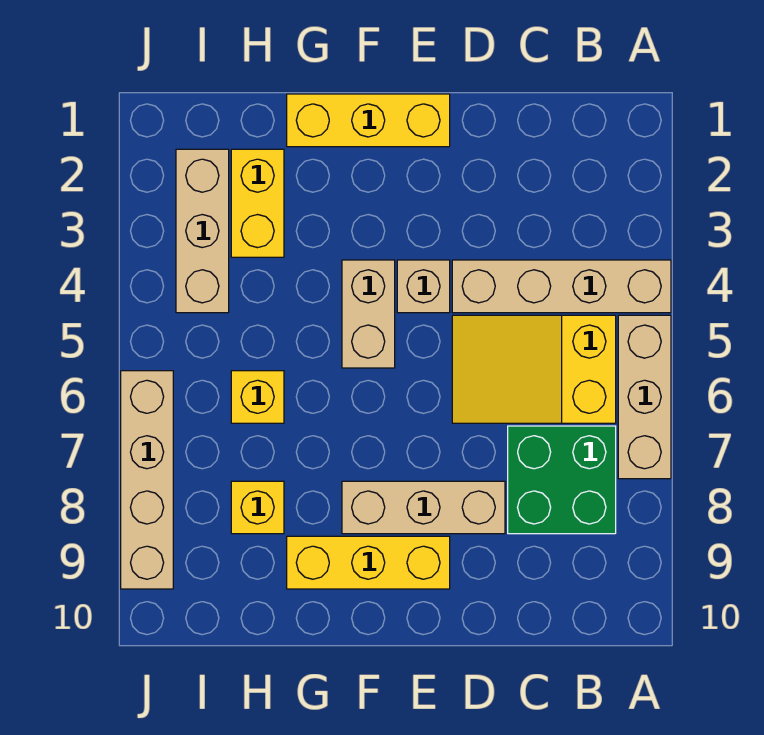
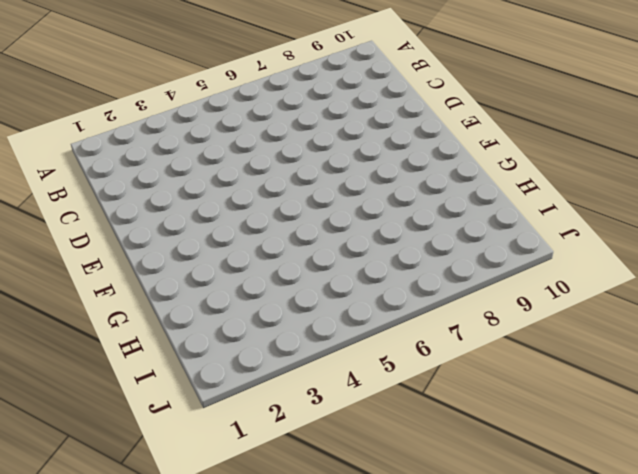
none -> tan 1x4 brick [452,260,671,313]
none -> tan 1x3 brick [618,315,671,479]
none -> yellow 2x3 slope [452,315,616,423]

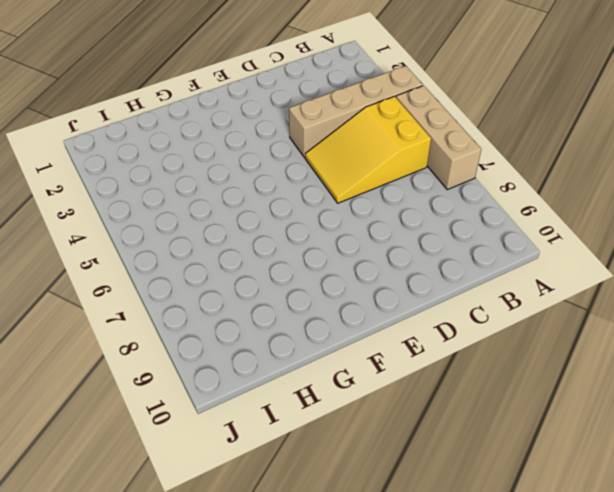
none -> green 2x2 brick [508,426,616,534]
none -> tan 1x3 brick [342,481,505,534]
none -> yellow 1x3 brick [287,94,450,147]

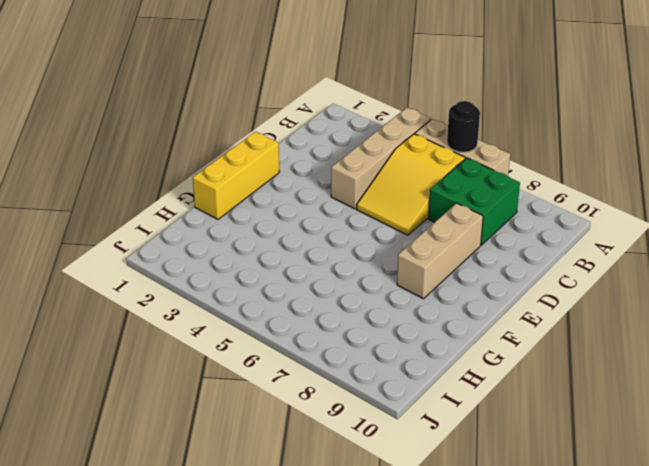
black 1x1 round brick [447,101,480,152] -> none
none -> tan 1x1 brick [397,260,450,313]
none -> yellow 1x3 brick [287,536,450,589]
none -> tan 1x2 brick [342,260,395,368]

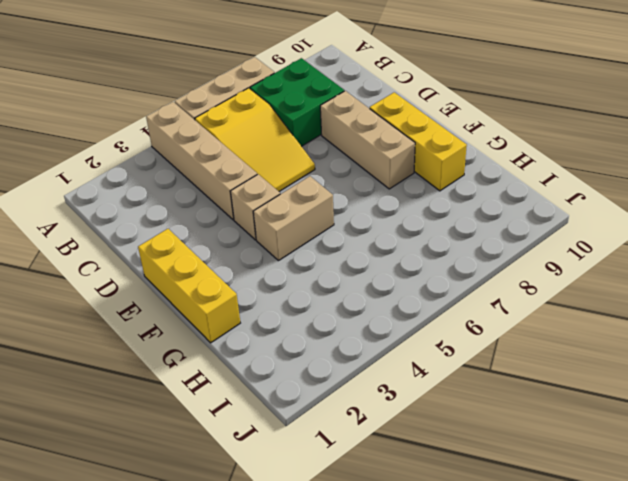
none -> yellow 1x2 brick [231,149,284,257]
none -> yellow 1x1 brick [231,371,284,423]
none -> yellow 1x1 brick [231,481,284,534]

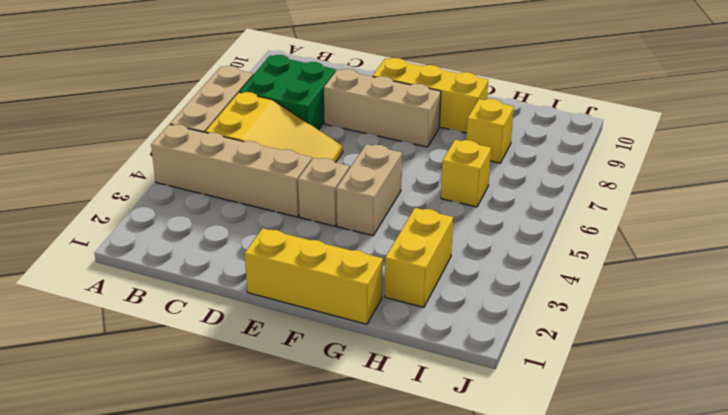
none -> tan 1x3 brick [176,149,229,313]
none -> tan 1x4 brick [121,371,173,589]

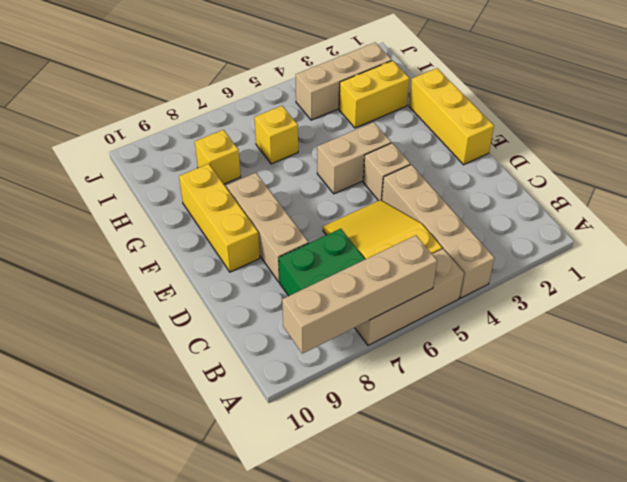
tan 1x4 brick [282,235,437,354] -> tan 1x4 brick moved to [121,371,173,589]

